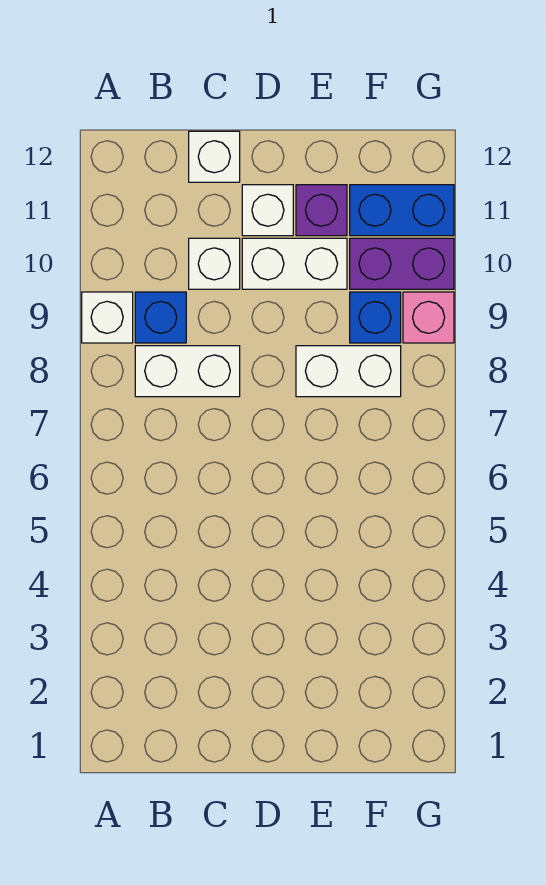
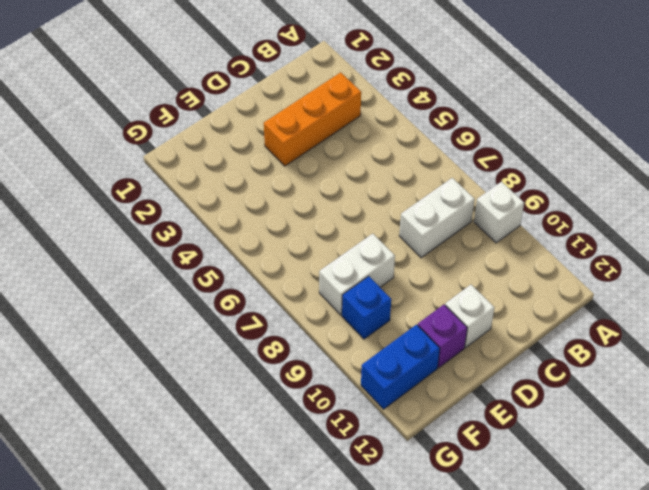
orange 1x3 brick [264,72,361,166] -> none
none -> blue 1x1 brick [135,292,186,343]
none -> white 1x1 brick [189,238,240,289]
none -> white 1x1 brick [189,131,240,182]

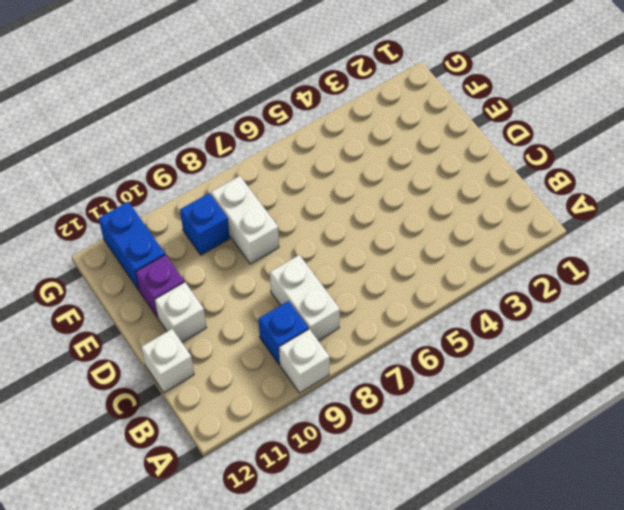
none -> white 1x1 brick [189,238,240,289]
none -> white 1x2 brick [242,238,347,289]
none -> purple 1x2 brick [350,238,454,289]

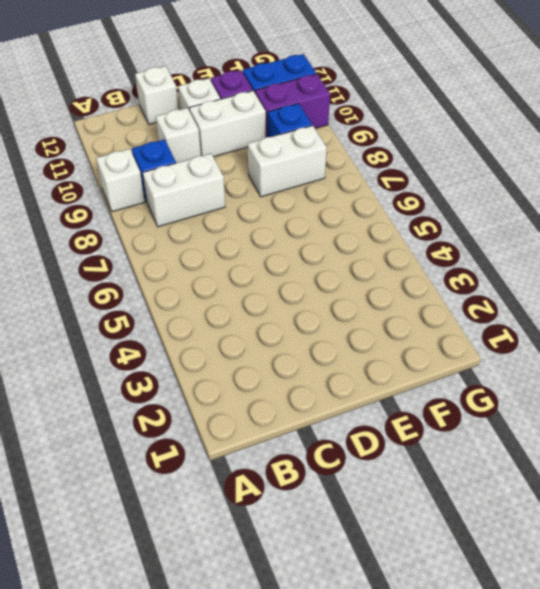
none -> pink 1x1 brick [403,292,454,343]

